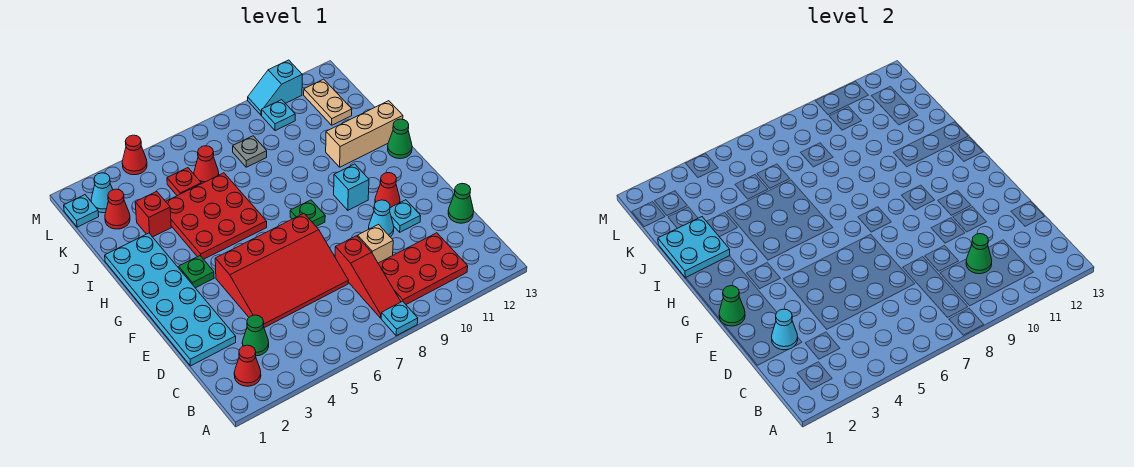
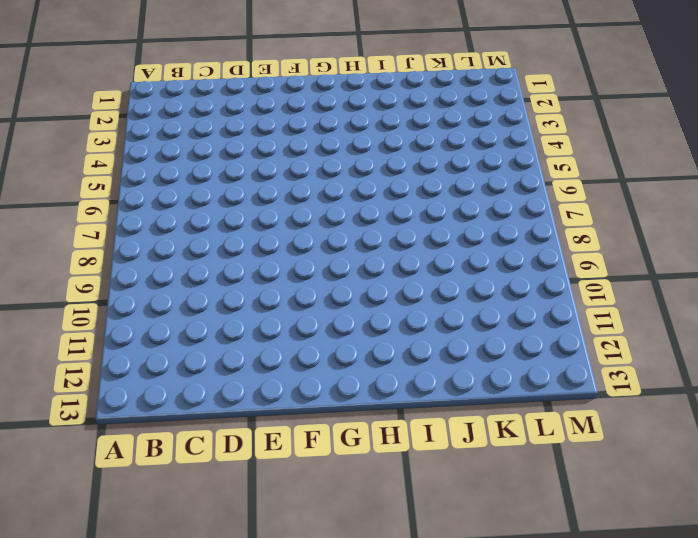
none -> cyan 1x1 plate [381,301,418,336]
none -> red 1x1 cone [234,345,261,386]
none -> red 1x3 slope [335,236,401,318]
none -> red 2x3 plate [378,233,468,304]

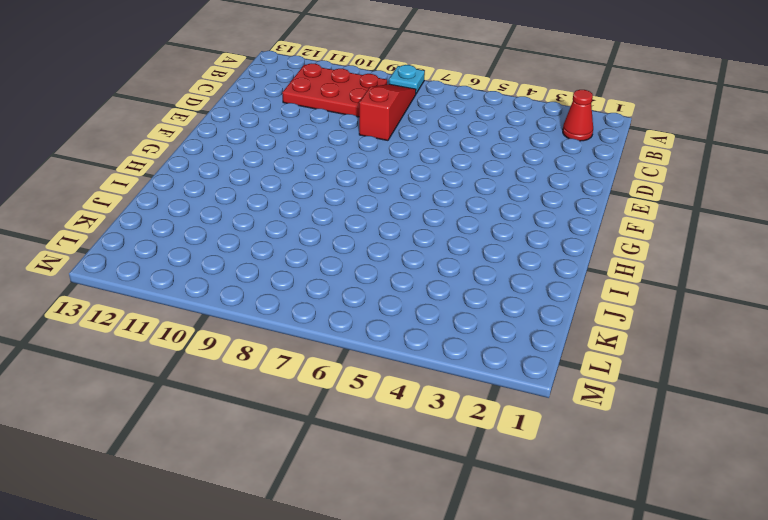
none -> green 1x1 cone [242,315,269,356]
none -> cyan 2x6 plate [105,233,236,366]
none -> red 3x4 slope [215,214,349,328]
none -> tan 1x1 brick [358,225,393,263]

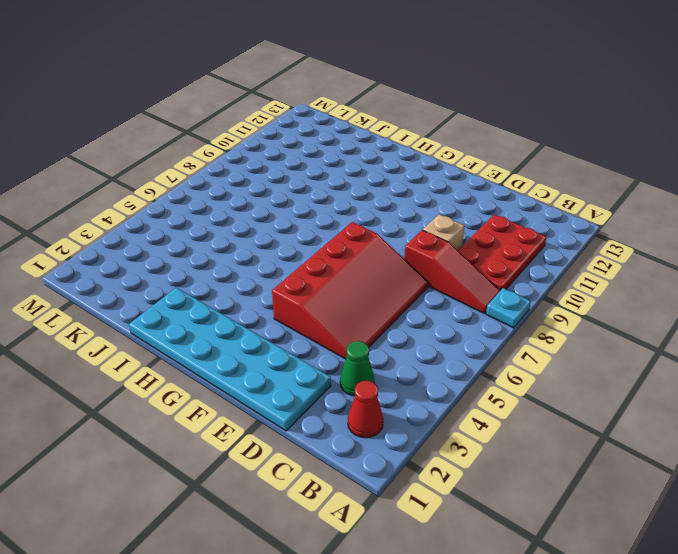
none -> green 1x1 cone [448,184,474,223]
none -> cyan 1x1 cone [369,200,394,237]
none -> cyan 1x1 plate [390,200,420,232]
none -> red 1x1 cone [375,173,400,208]

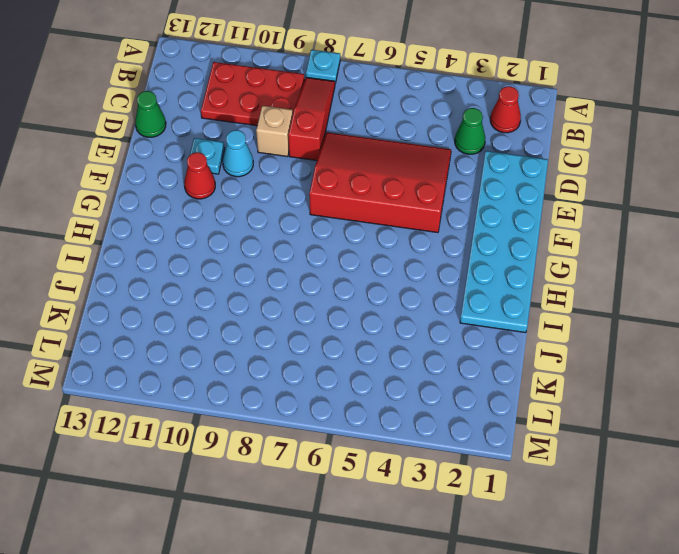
none -> green 1x1 plate [179,256,214,288]
none -> green 1x1 plate [290,200,325,226]
none -> cyan 1x1 brick [334,164,369,210]
none -> red 3x3 plate [166,173,267,259]

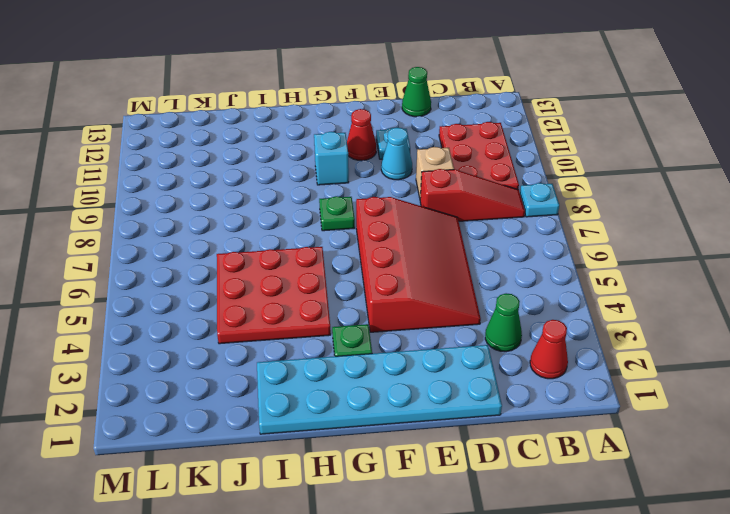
none -> green 1x1 cone [388,119,412,159]
none -> tan 1x3 brick [326,101,403,167]
none -> red 1x1 brick [135,191,171,237]
none -> red 1x1 cone [105,189,130,229]

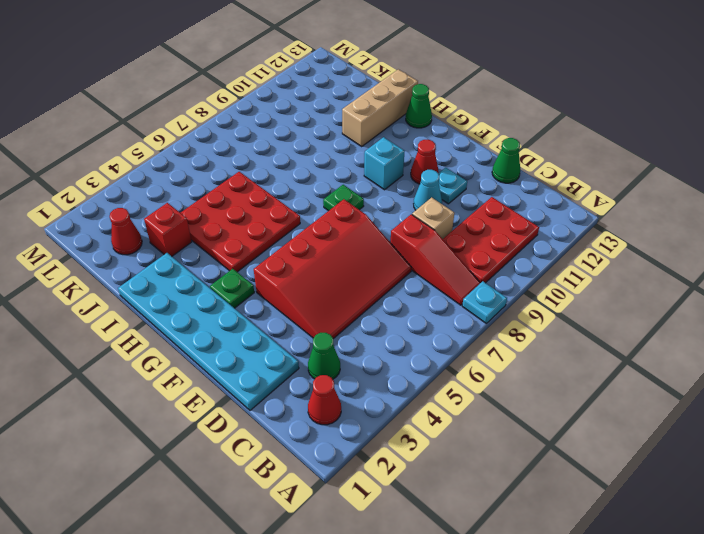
none -> red 1x1 plate [167,168,201,196]
none -> red 1x1 cone [194,146,219,184]
none -> grey 1x1 plate [233,136,267,167]
none -> tan 1x2 plate [304,79,352,125]

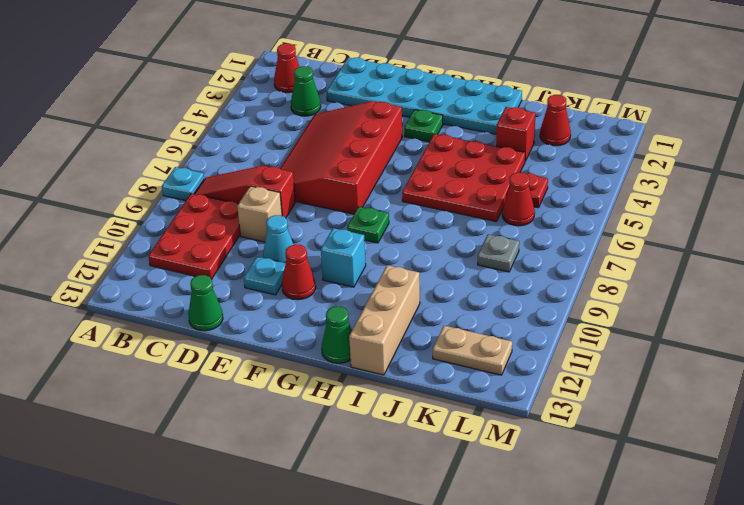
none -> cyan 1x1 plate [64,195,99,227]
none -> cyan 1x1 cone [91,173,113,213]
none -> cyan 1x1 plate [262,100,295,131]
none -> red 1x1 cone [122,135,147,175]

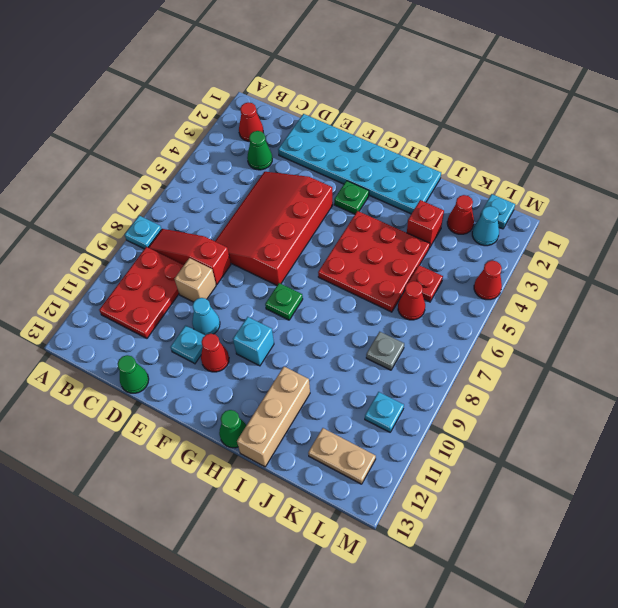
none -> cyan 1x2 slope [248,60,302,115]
none -> green 1x1 cone [966,234,992,274]
none -> cyan 1x1 cone [772,309,798,350]
none -> green 1x1 cone [719,286,745,326]

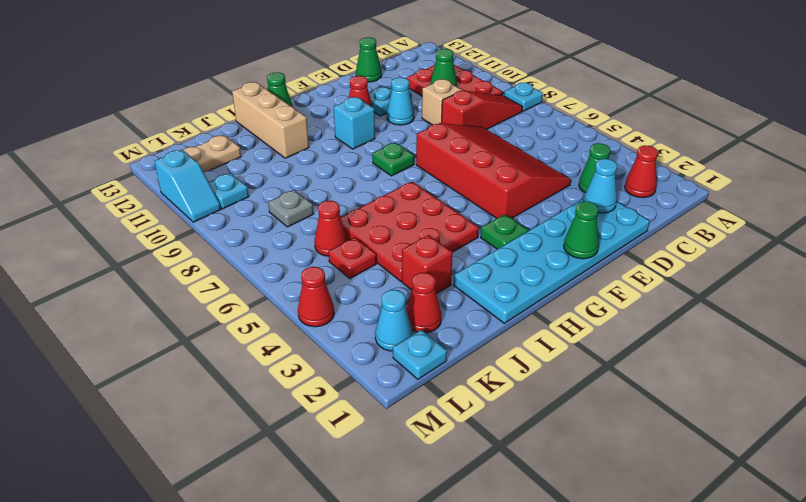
none -> cyan 2x2 plate [658,217,730,278]

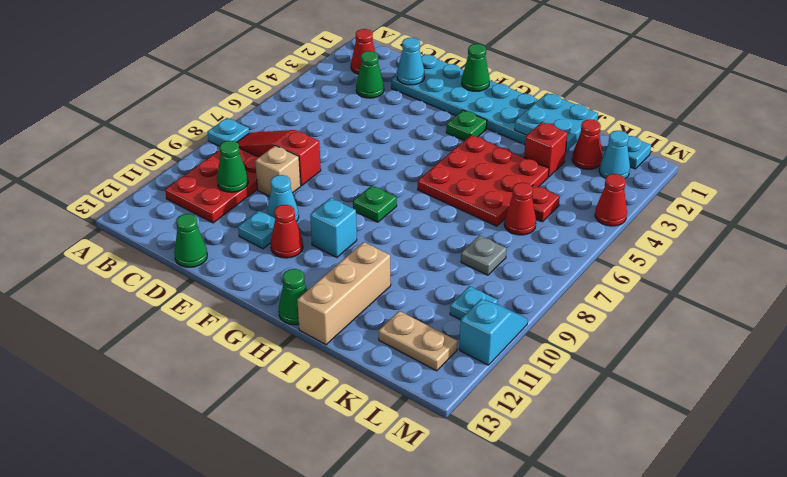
none -> red 3x4 slope [215,214,349,328]

